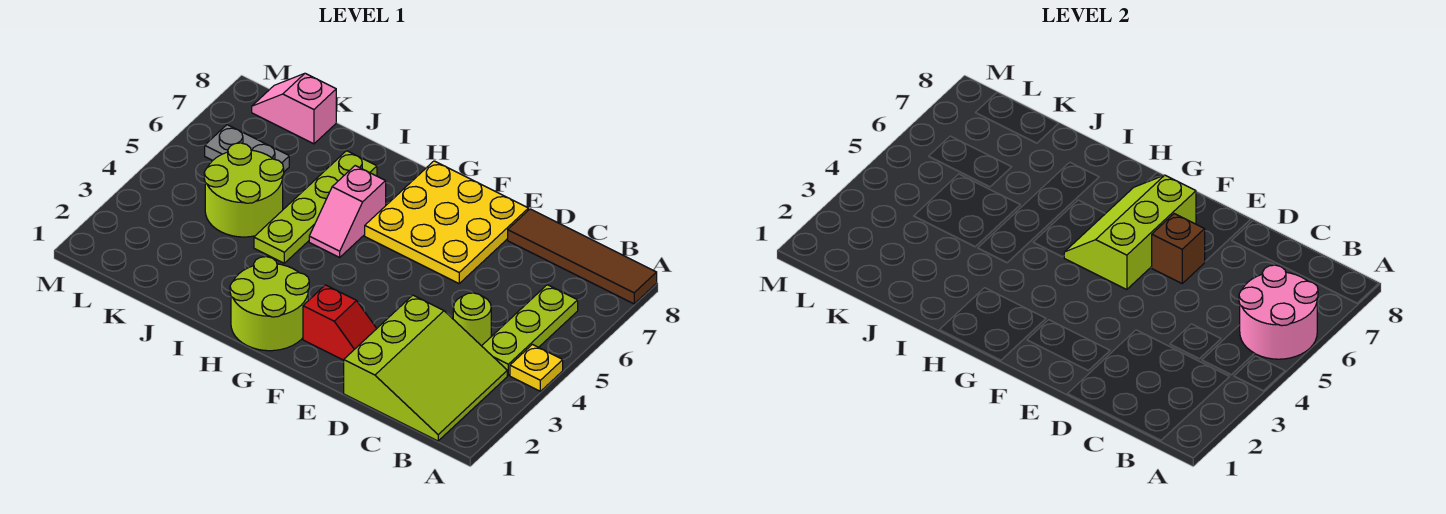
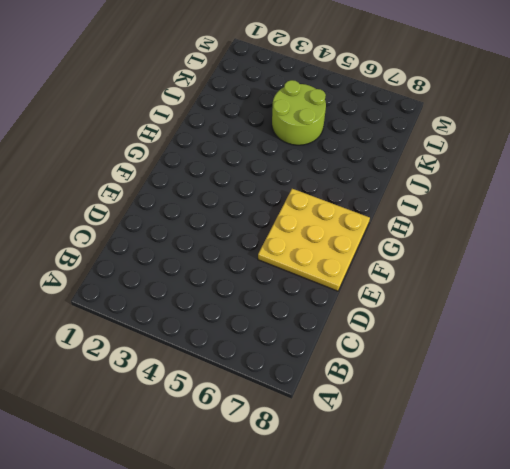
none -> yellow 1x1 plate [510,344,563,391]
none -> brown 1x4 tile [508,209,657,304]
none -> lime 3x3 slope [344,295,507,441]

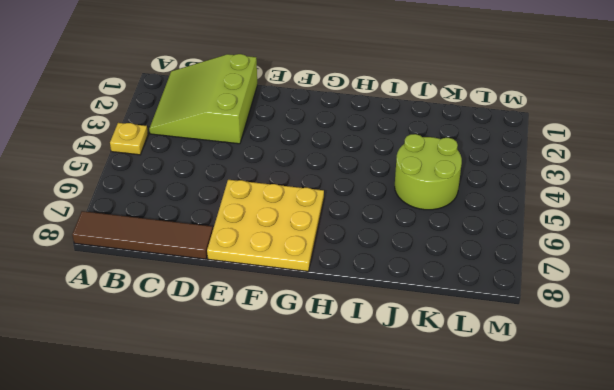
none -> lime 1x3 plate [482,285,578,375]
none -> lime 1x1 round brick [453,293,491,346]
none -> red 1x2 slope [303,285,377,360]

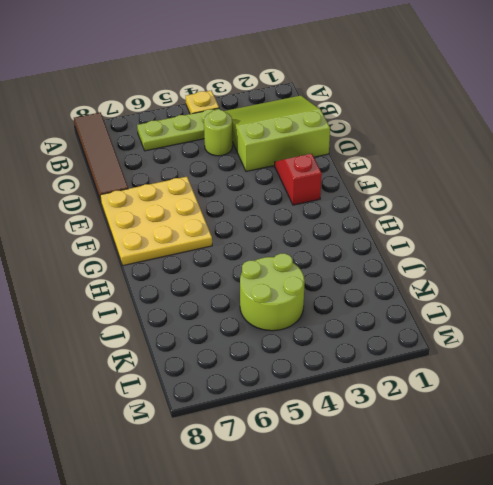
none -> lime 2x2 round brick [230,257,309,351]
none -> pink 1x2 slope [309,166,386,257]
none -> lime 1x4 plate [254,151,377,263]

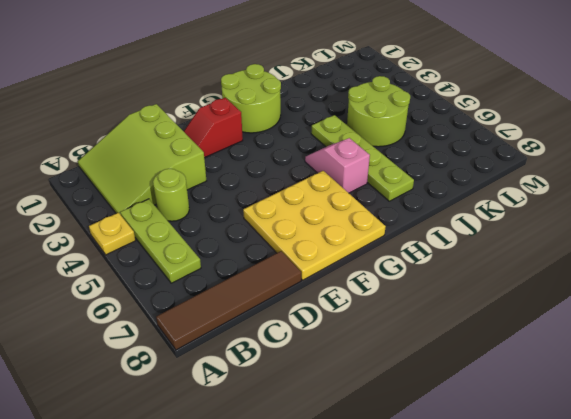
none -> grey 1x2 plate [205,125,289,172]
none -> pink 1x2 slope [252,73,336,144]
none -> pink 2x2 round brick [1239,265,1318,359]

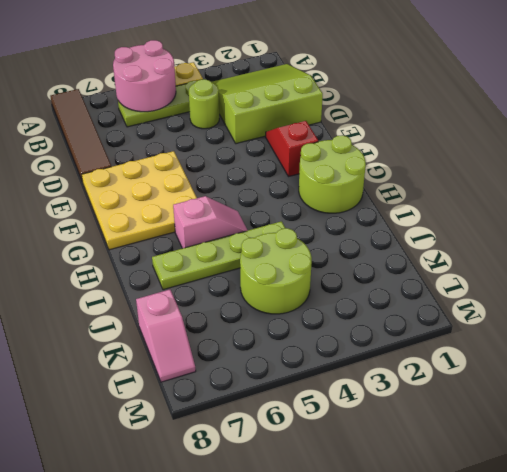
none -> grey 1x2 plate [205,125,289,172]
none -> brown 1x1 brick [1152,214,1205,283]
none -> lime 2x3 slope [1064,175,1196,290]

